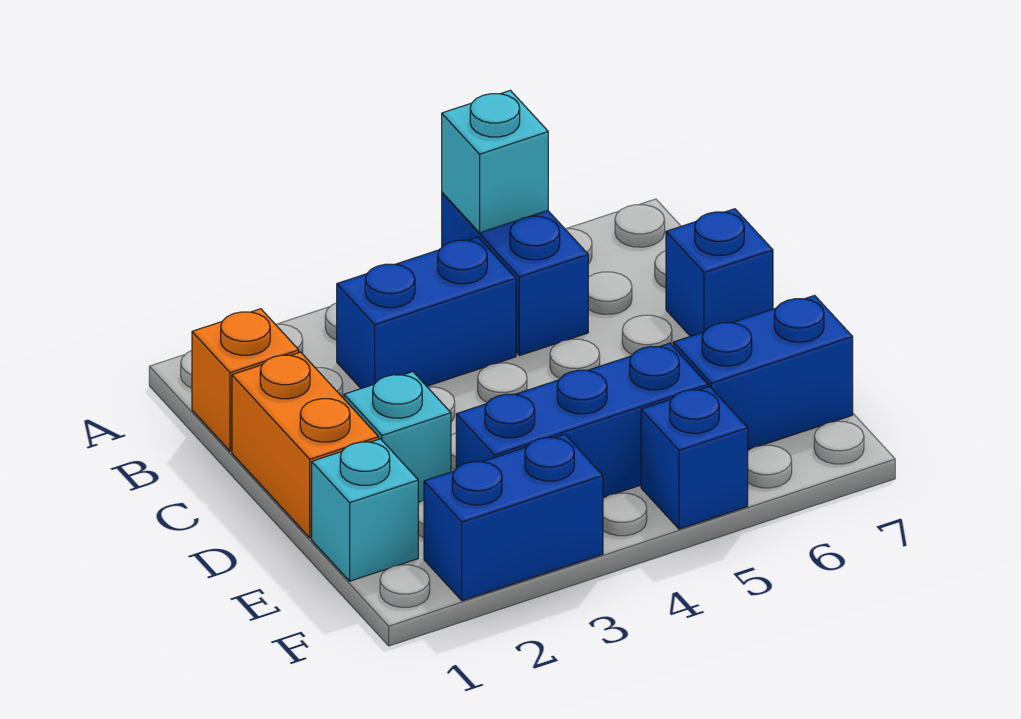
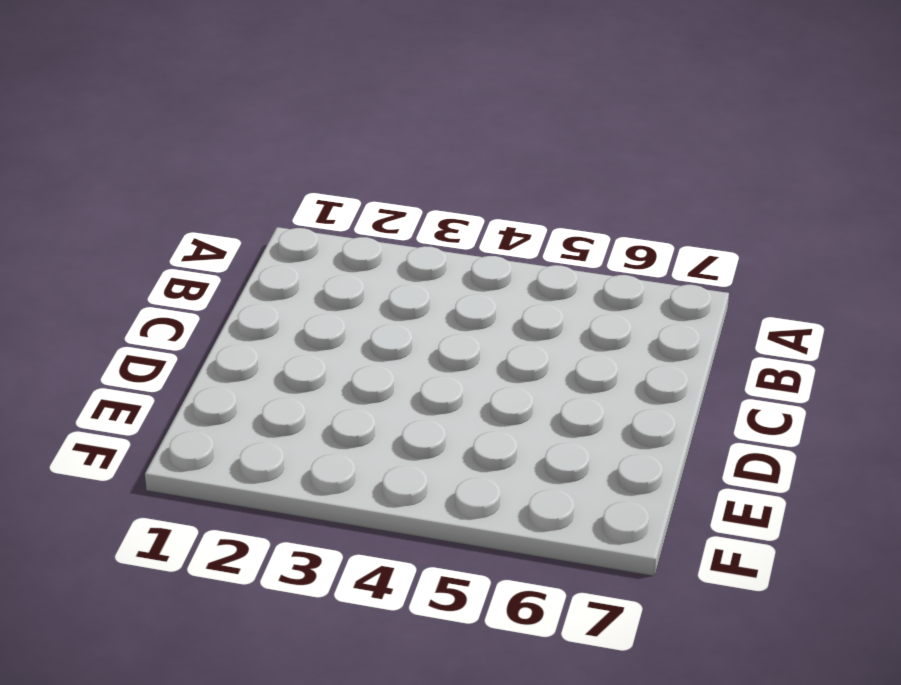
none -> blue 1x2 brick [442,193,588,356]
none -> orange 1x1 brick [192,309,299,451]
none -> blue 1x2 brick [337,237,516,388]

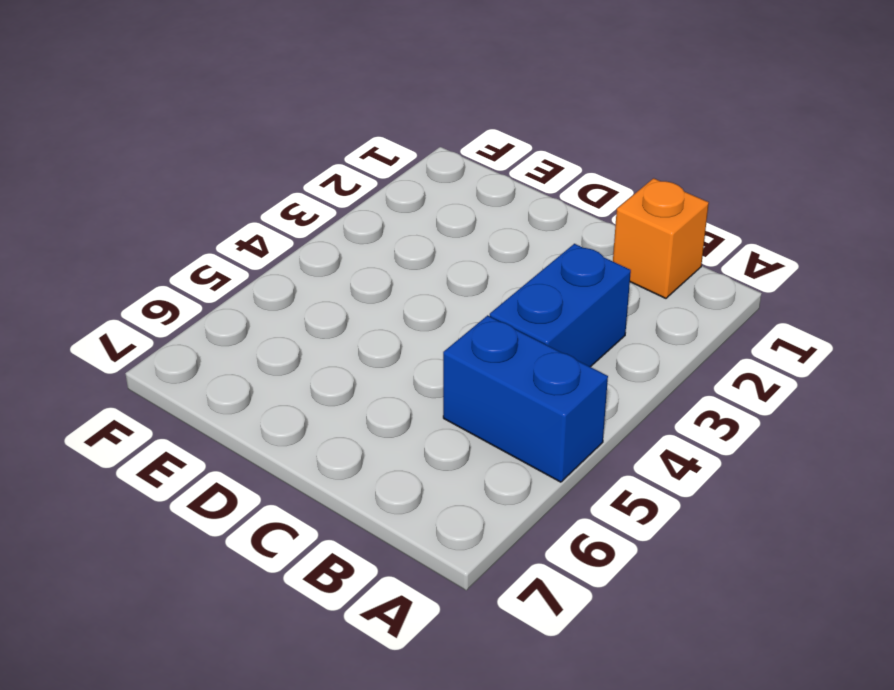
none -> orange 1x2 brick [232,352,379,538]
none -> blue 1x1 brick [666,209,773,336]
none -> cyan 1x1 brick [344,372,451,502]

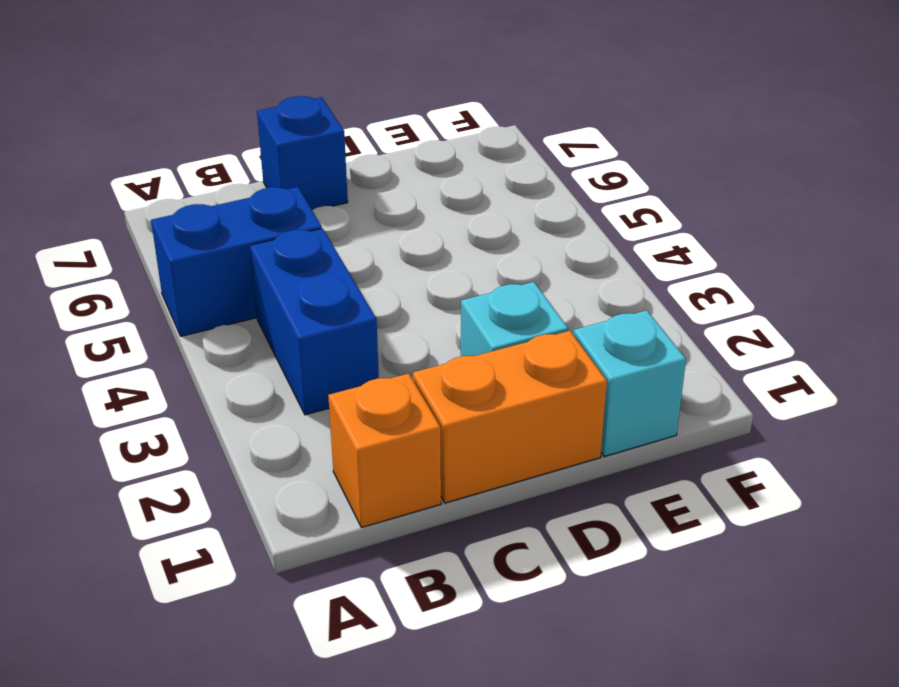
none -> blue 1x3 brick [456,343,708,498]
none -> blue 1x2 brick [673,296,853,450]
none -> blue 1x2 brick [424,435,603,601]

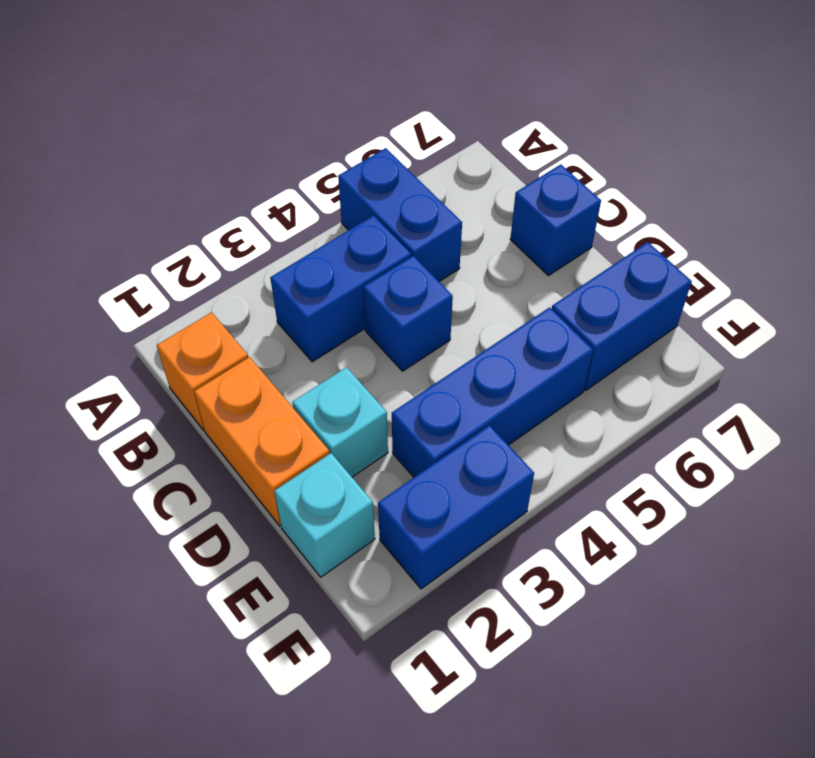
blue 1x1 brick [363,256,453,371] -> blue 1x1 brick moved to [641,387,748,529]
none -> cyan 1x1 brick [442,90,548,233]

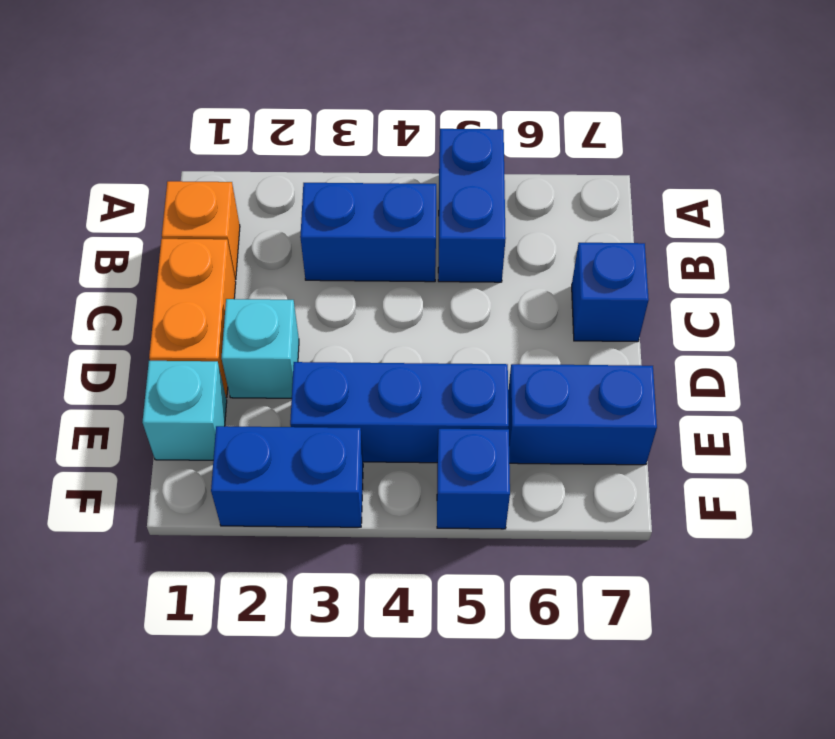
none -> cyan 1x1 brick [442,90,548,233]

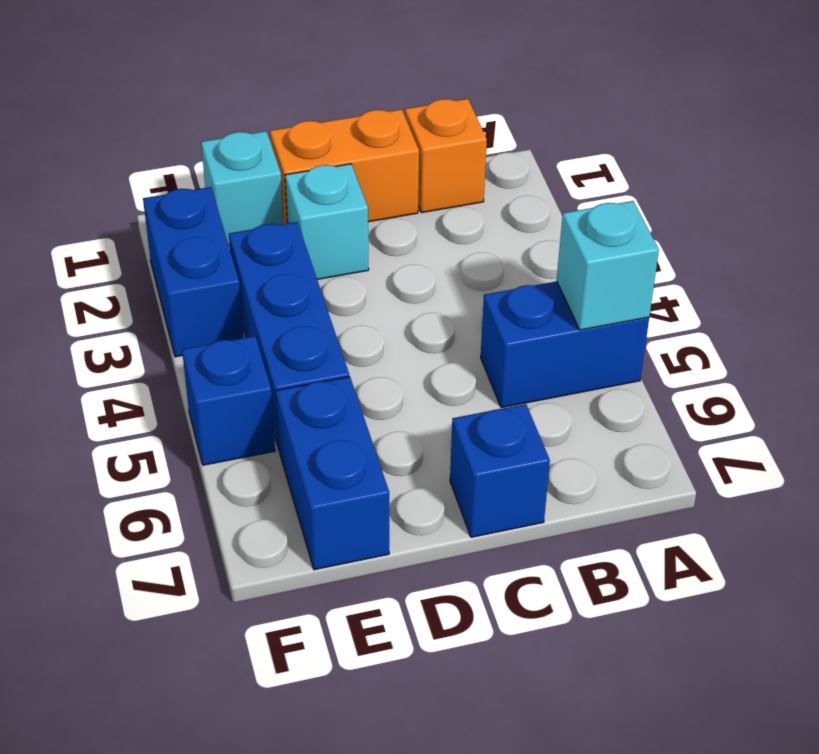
none -> blue 1x2 brick [337,237,516,388]

